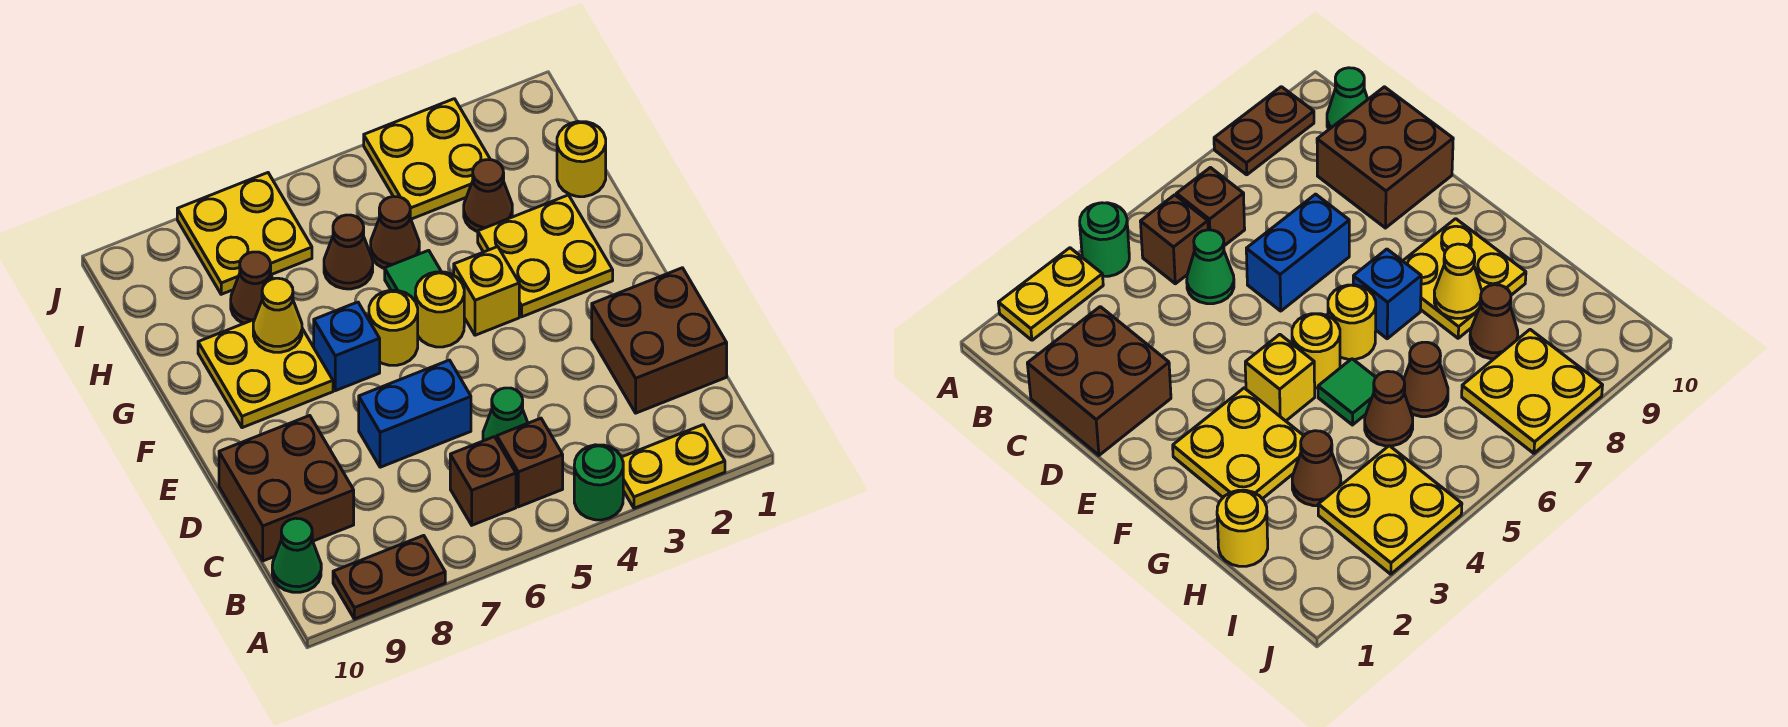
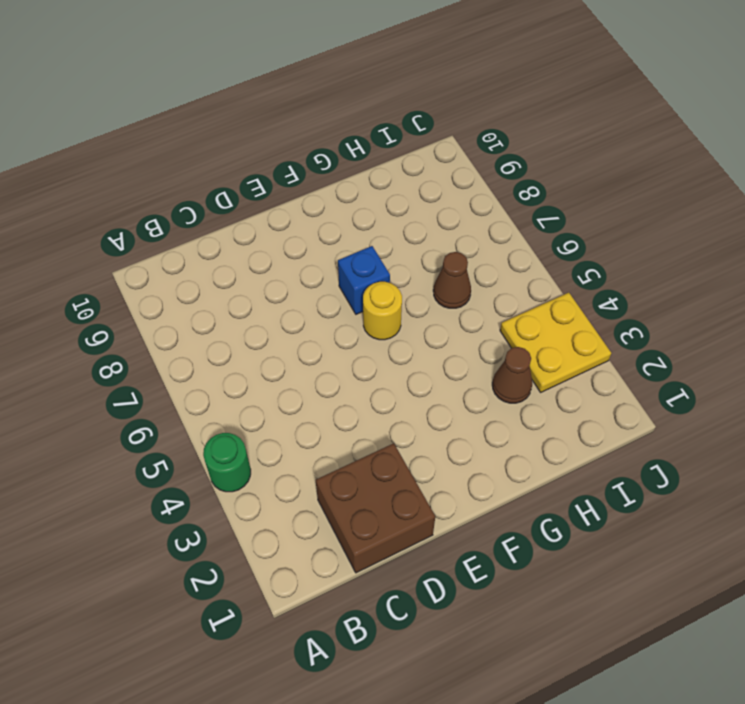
none -> yellow 1x2 plate [622,425,725,508]
none -> brown 1x2 plate [333,535,445,619]
none -> brown 1x1 brick [497,418,563,507]

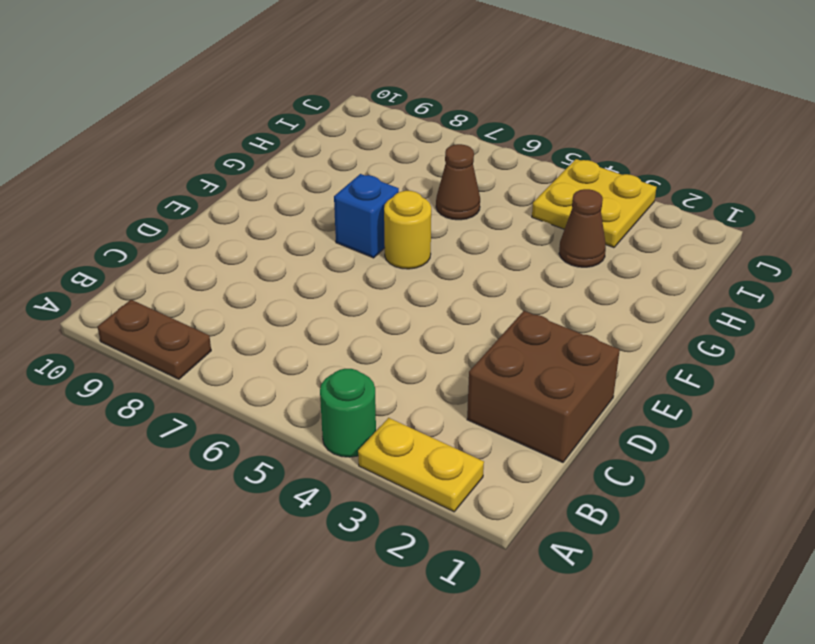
none -> brown 1x1 brick [497,418,563,507]
none -> brown 1x1 brick [450,437,516,525]
none -> green 1x1 cone [272,518,321,592]

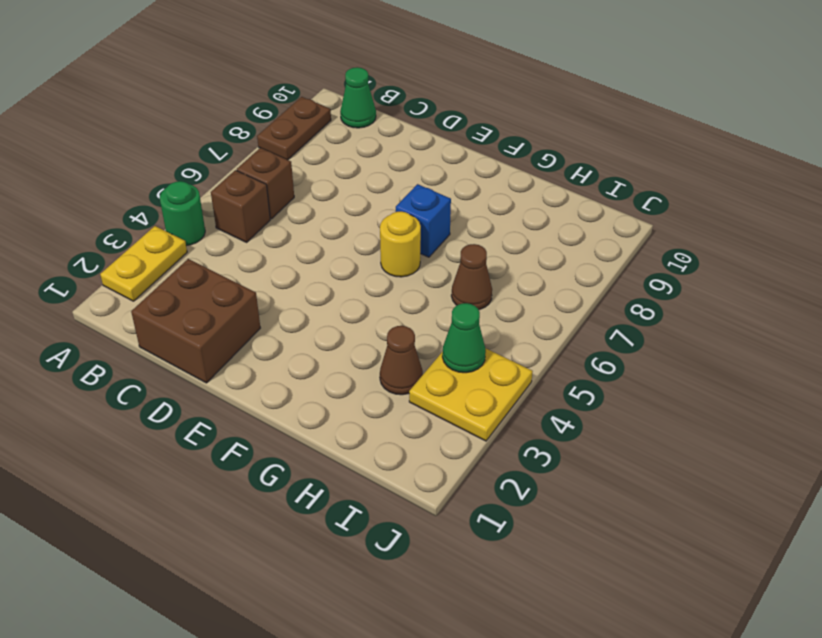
green 1x1 cone [442,303,486,373] -> green 1x1 cone moved to [483,388,528,441]
none -> brown 2x2 brick [219,416,354,561]
none -> blue 1x2 brick [359,360,471,467]
none -> yellow 2x2 plate [478,195,613,317]

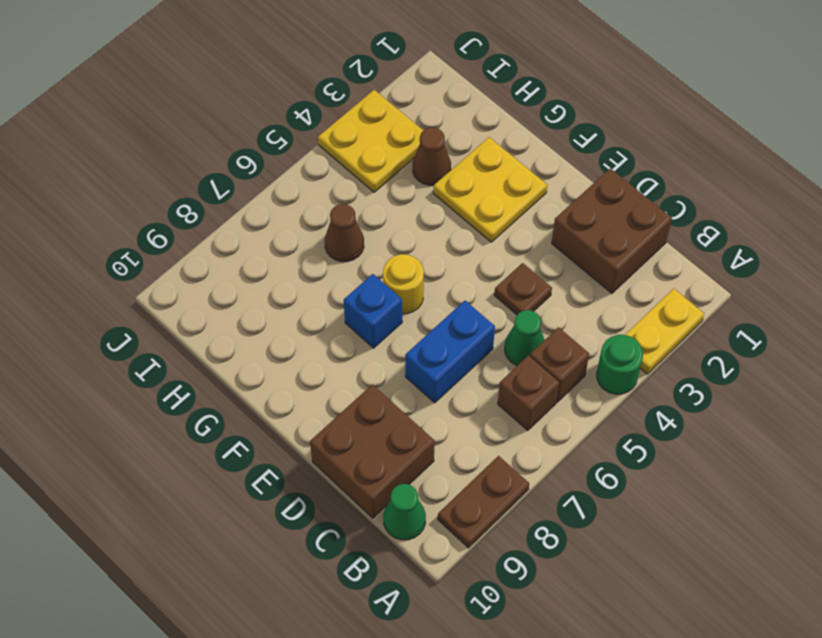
brown 1x1 plate [494,263,552,315] -> none
none -> yellow 1x1 brick [454,247,519,335]
none -> yellow 1x1 round brick [415,272,464,347]
none -> yellow 2x2 plate [198,320,333,428]

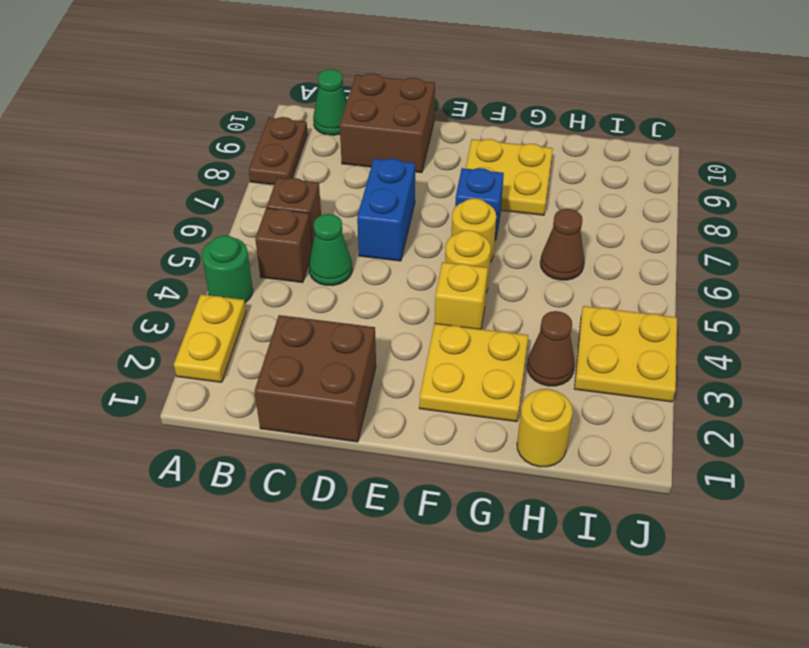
none -> green 1x1 tile [385,250,441,301]
none -> brown 1x1 cone [371,196,419,269]
none -> brown 1x1 cone [231,252,273,324]

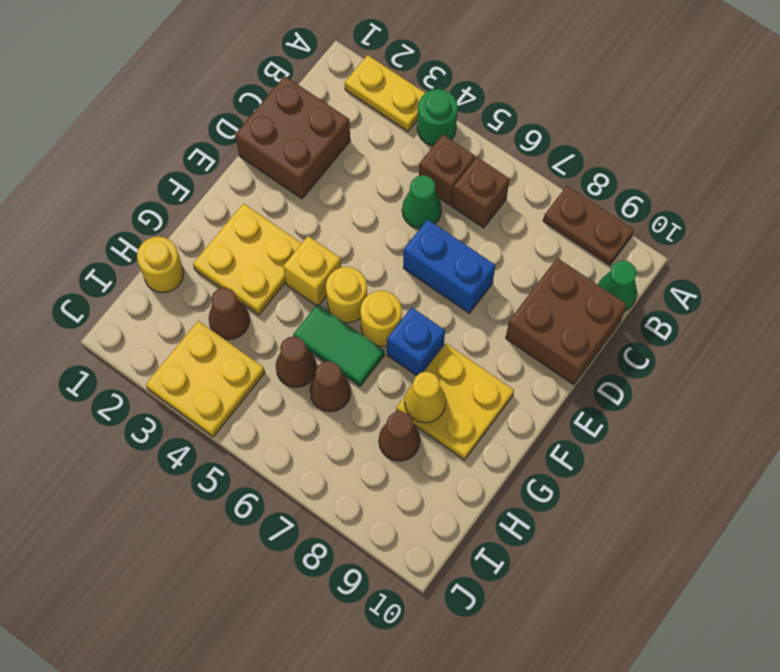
green 1x2 tile [293,304,384,386] -> green 1x1 tile [385,250,441,301]
none -> yellow 2x2 plate [177,173,312,294]

